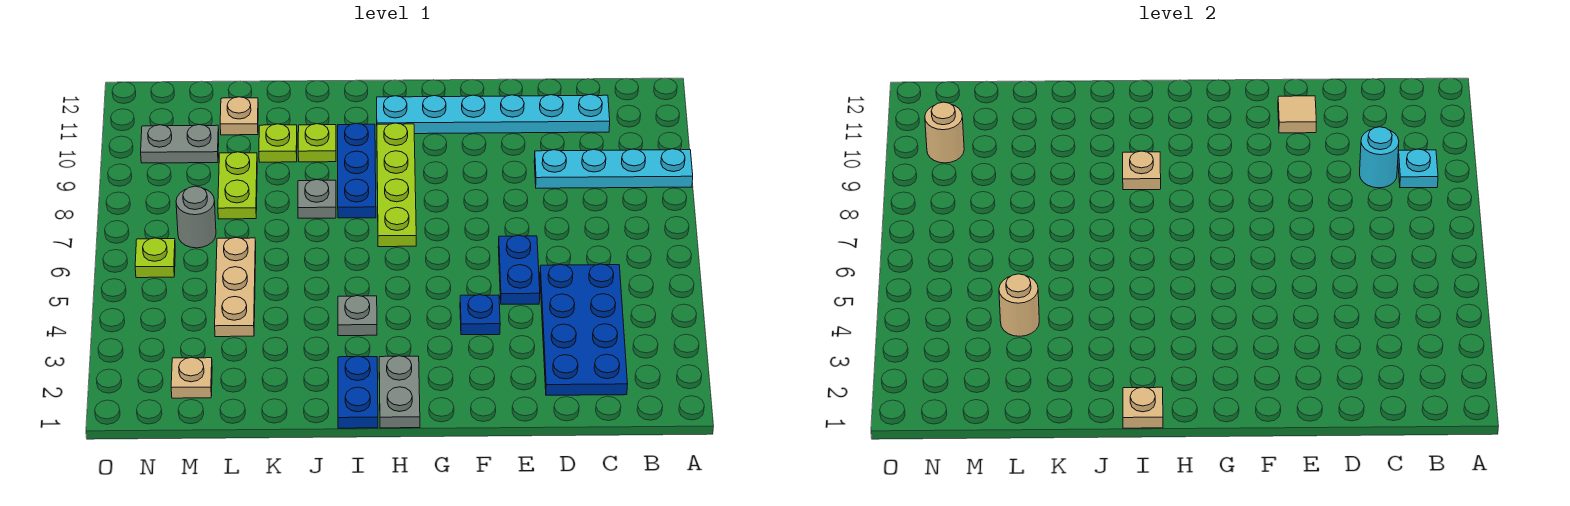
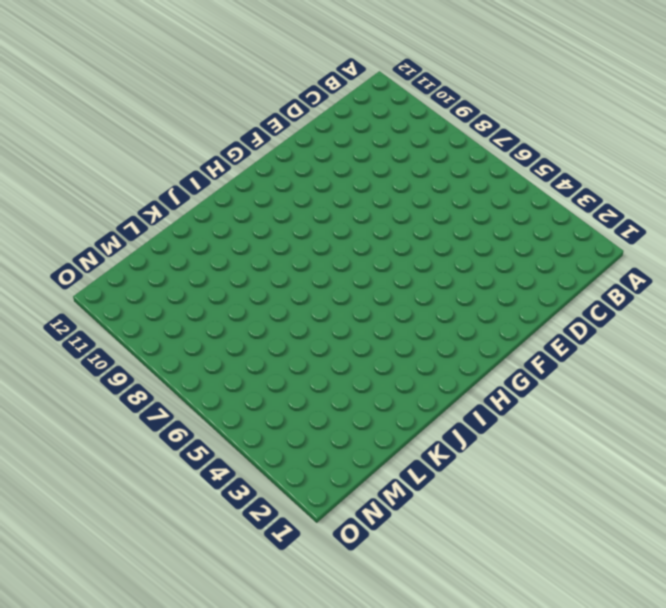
none -> cyan 1x4 plate [534,149,693,188]
none -> blue 2x4 plate [540,264,628,395]
none -> cyan 1x6 plate [377,94,610,134]

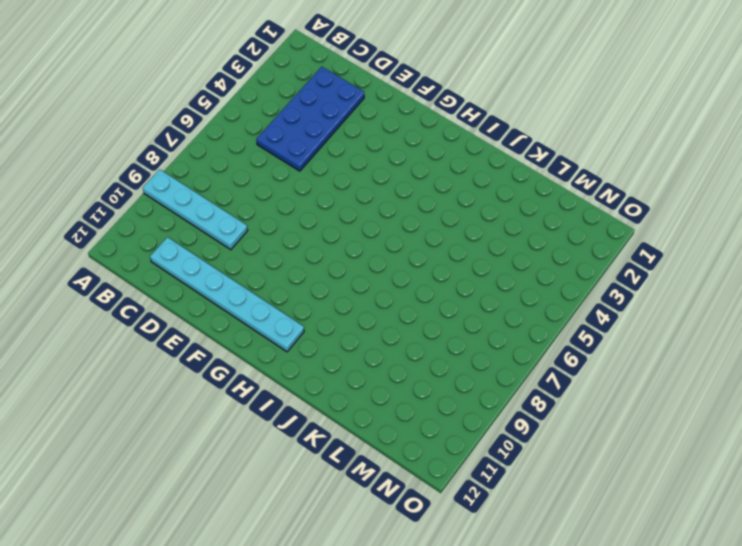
none -> blue 1x2 plate [498,235,540,304]
none -> blue 1x1 plate [460,295,500,335]
none -> grey 1x2 plate [379,356,420,428]

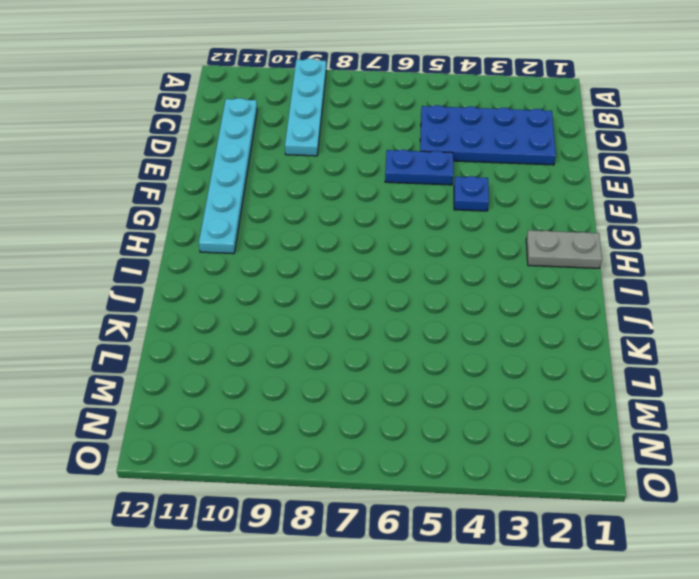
none -> lime 1x4 plate [377,123,416,247]
none -> blue 1x2 plate [338,356,378,428]
none -> grey 1x1 plate [338,296,377,336]

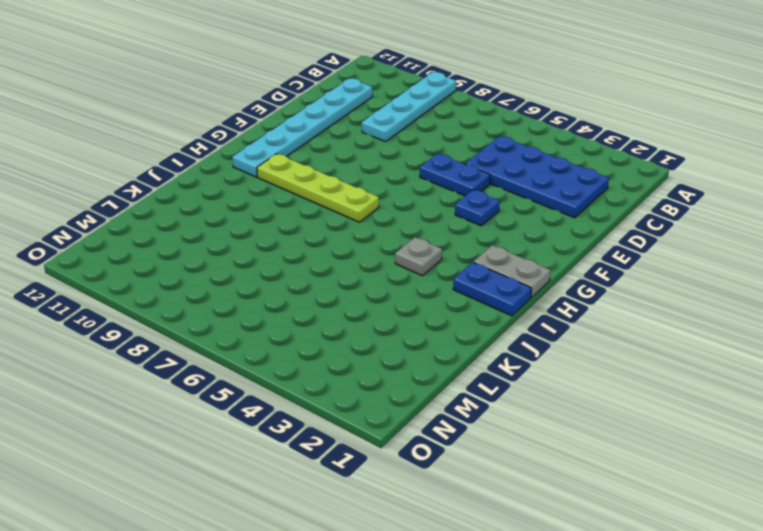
none -> blue 1x3 plate [338,123,376,218]
none -> grey 1x1 plate [298,180,336,218]
none -> lime 1x1 plate [298,124,336,162]

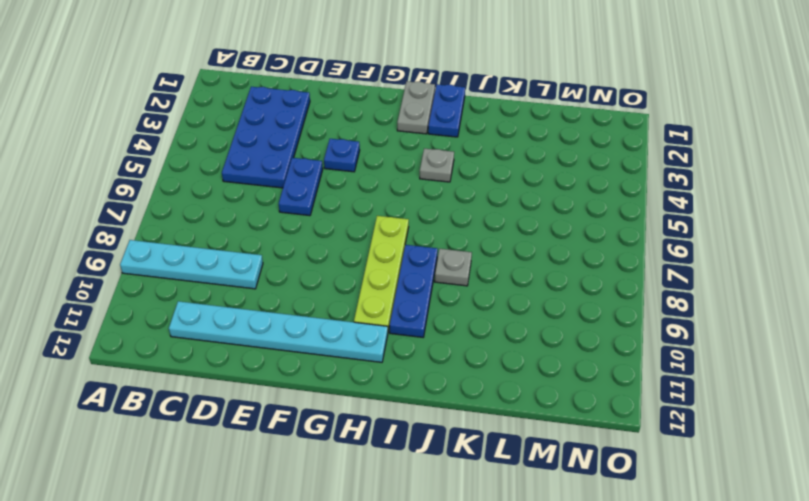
none -> lime 1x1 plate [298,124,336,162]
none -> lime 1x1 plate [259,124,297,162]
none -> tan 1x3 plate [215,238,256,337]

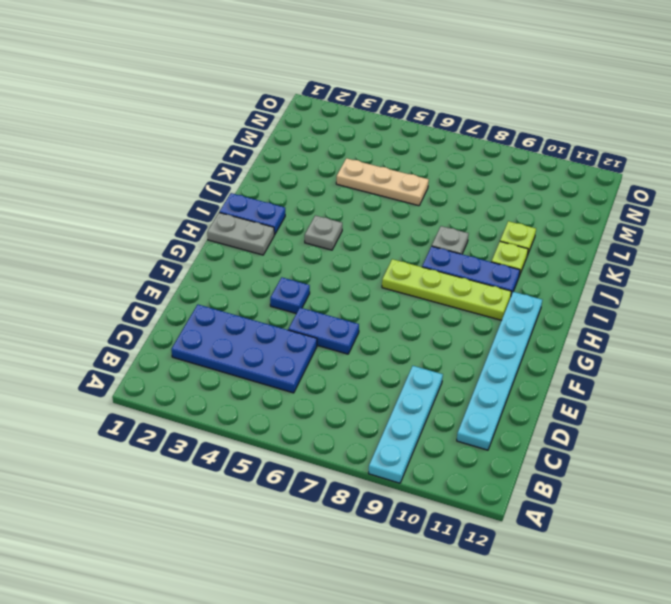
none -> lime 1x2 plate [218,152,257,219]
none -> tan 1x1 plate [220,97,258,135]
none -> tan 1x1 plate [171,358,212,398]

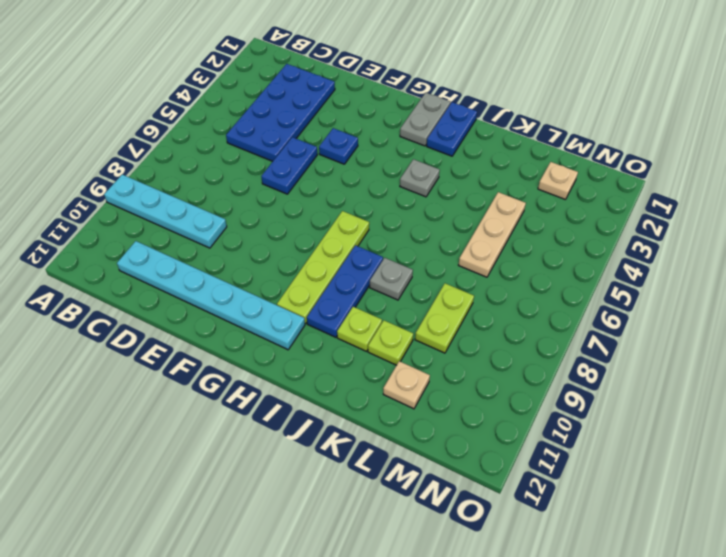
none -> grey 1x1 round brick [176,186,216,248]
none -> grey 1x2 plate [141,125,219,163]
none -> lime 1x1 plate [135,238,175,278]

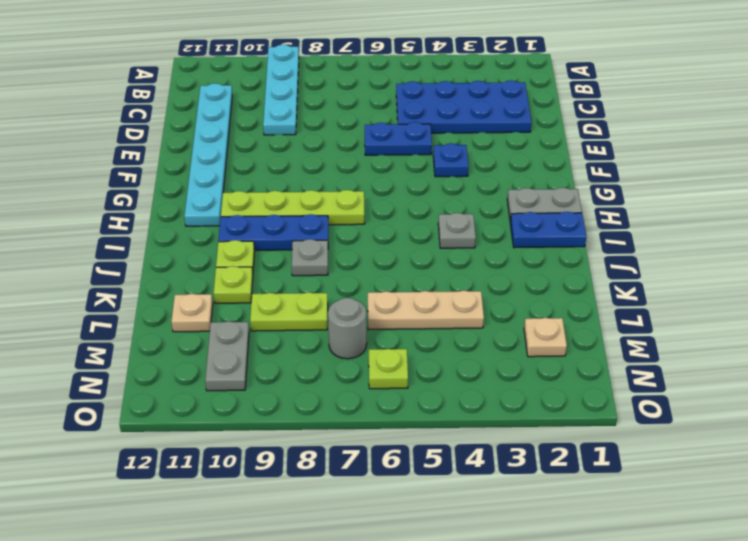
none -> cyan 1x1 plate [1398,149,1438,188]
none -> cyan 1x1 round brick [1360,127,1399,188]
none -> tan 1x1 tile [1278,96,1316,133]

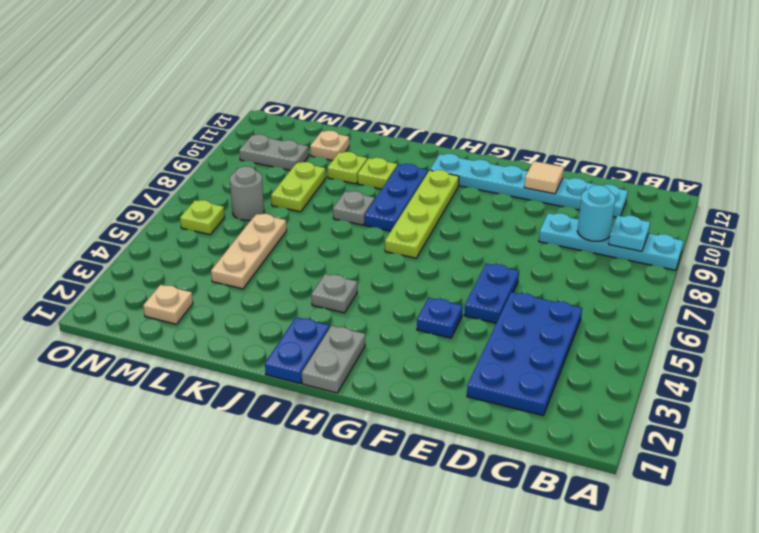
none -> tan 1x1 plate [1123,387,1163,428]
none -> tan 1x1 plate [1123,151,1161,190]
none -> tan 1x1 round brick [999,274,1039,336]

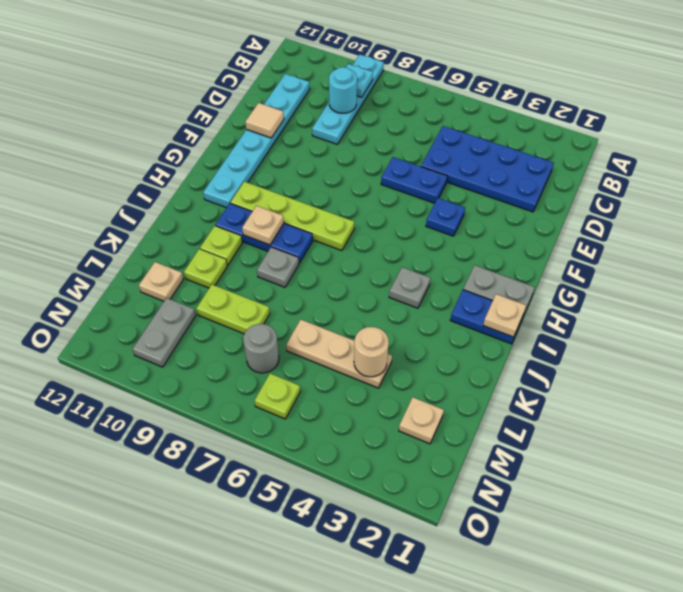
none -> tan 1x1 round brick [925,102,964,163]

